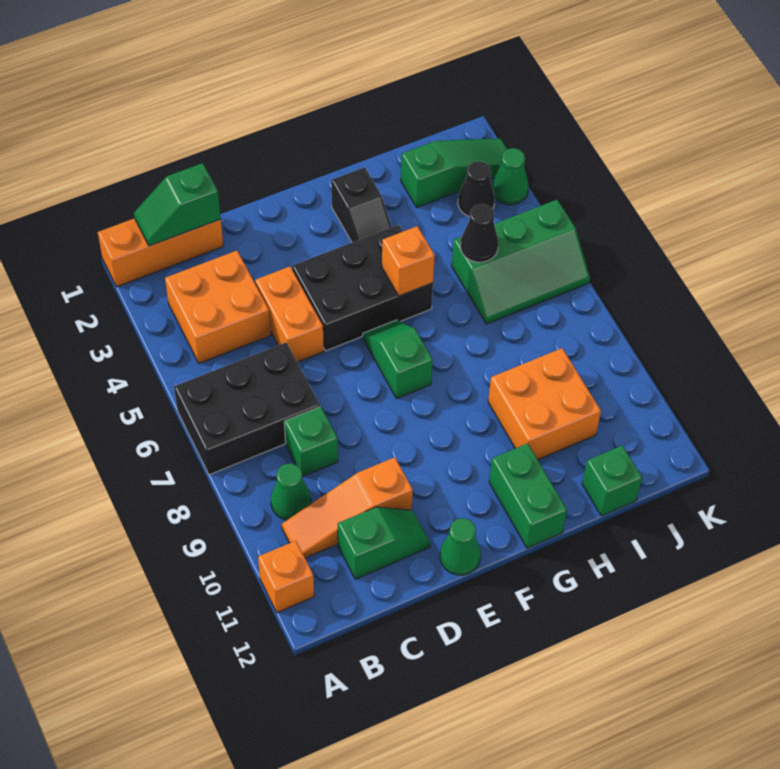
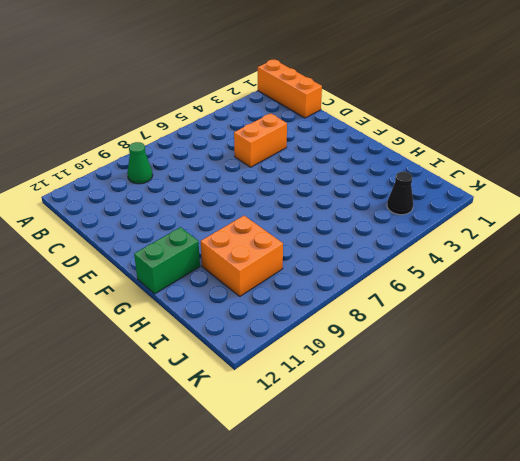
none -> black 2x3 brick [174,343,320,475]
none -> orange 1x1 brick [258,541,314,613]
none -> orange 2x2 brick [165,251,271,363]

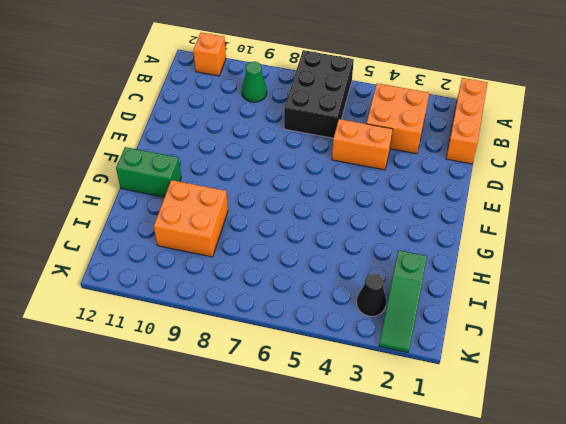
none -> orange 1x3 slope [282,457,413,558]
none -> green 1x1 brick [284,406,338,477]
none -> green 1x2 slope [338,507,430,579]

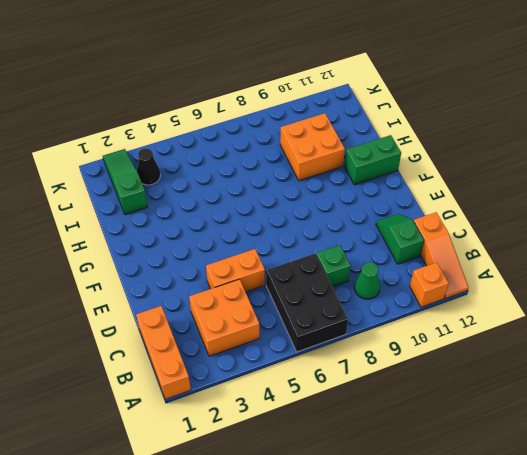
orange 1x3 slope [414,212,469,298] -> orange 1x3 slope moved to [282,457,413,558]
none -> black 2x3 brick [292,225,433,351]
none -> green 1x1 cone [440,518,481,575]
none -> green 1x2 slope [363,320,433,399]

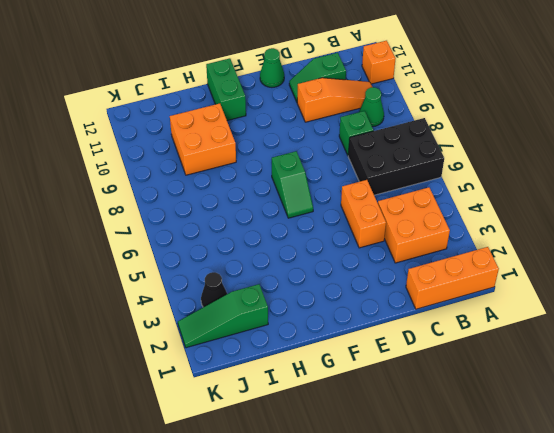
none -> black 2x3 brick [292,225,433,351]
none -> black 1x2 slope [331,167,391,242]
none -> green 2x3 slope [452,200,590,324]

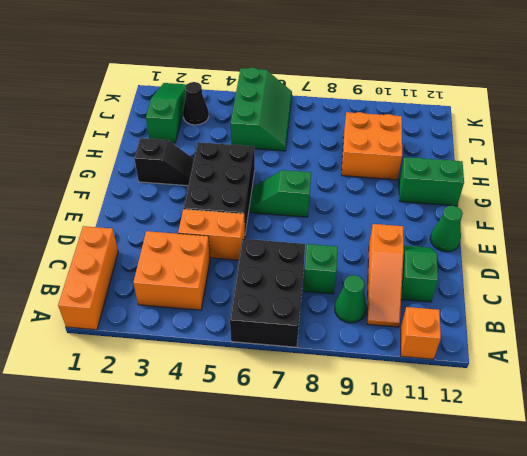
none -> green 1x1 brick [582,445,642,516]
none -> green 1x1 cone [492,148,528,205]
none -> green 1x2 slope [134,163,221,246]

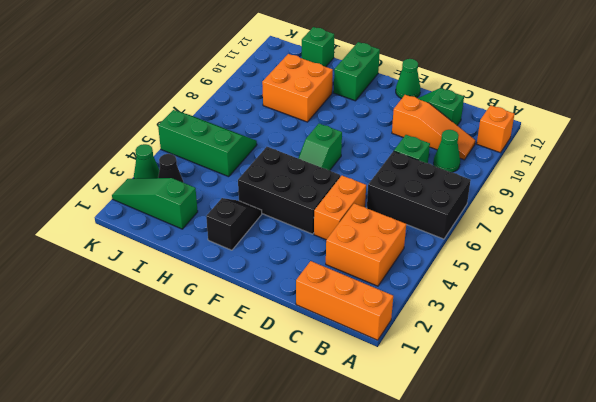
none -> green 1x2 slope [134,163,221,246]
none -> orange 1x1 brick [382,226,435,296]
none -> black 1x1 cone [460,204,498,262]

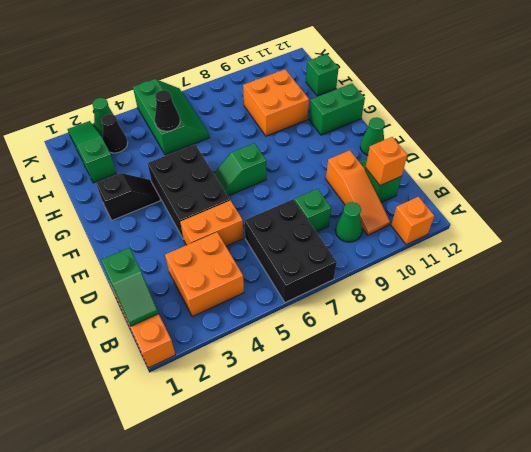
orange 1x1 brick [365,137,407,186] -> orange 1x1 brick moved to [382,226,435,296]

